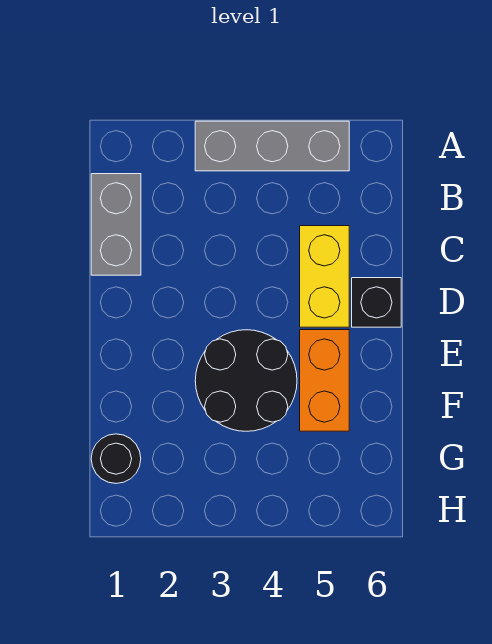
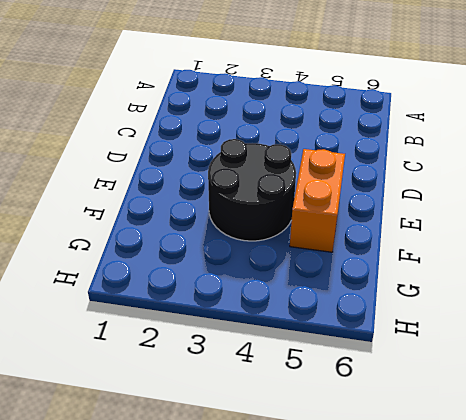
none -> grey 1x3 brick [195,121,349,171]
none -> grey 1x2 brick [91,174,141,275]

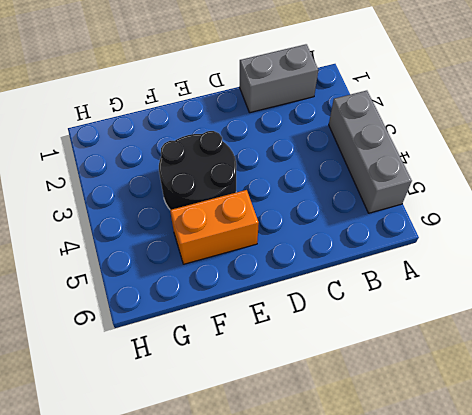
none -> yellow 1x2 brick [300,226,349,327]
none -> black 1x1 brick [352,278,401,327]

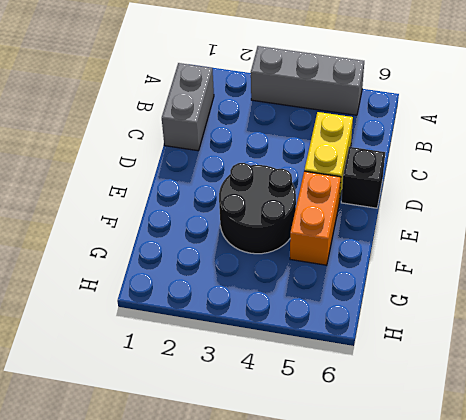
none -> black 1x1 round brick [91,434,141,483]

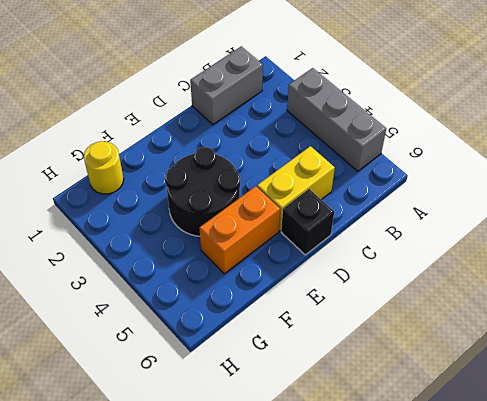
yellow 1x1 round brick [84,141,124,194] -> black 1x1 round brick [91,434,141,483]

